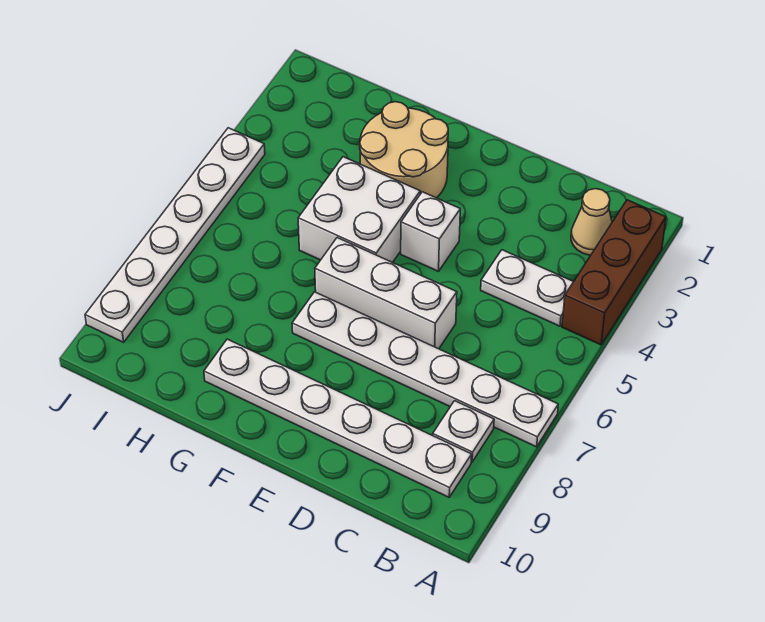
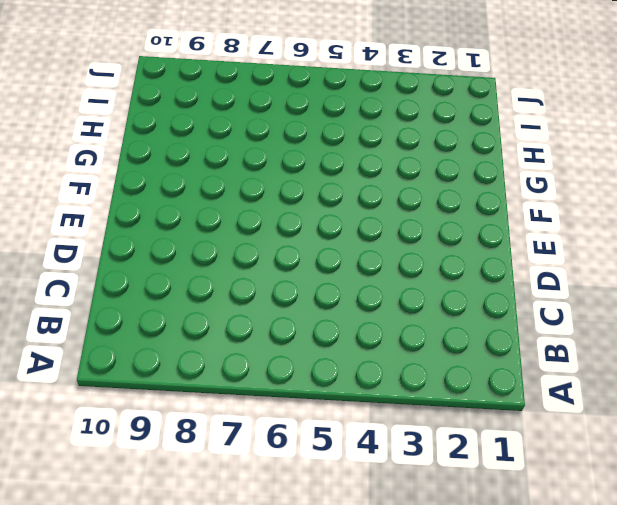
none -> brown 1x3 brick [562,200,666,345]
none -> white 1x6 plate [292,292,558,447]

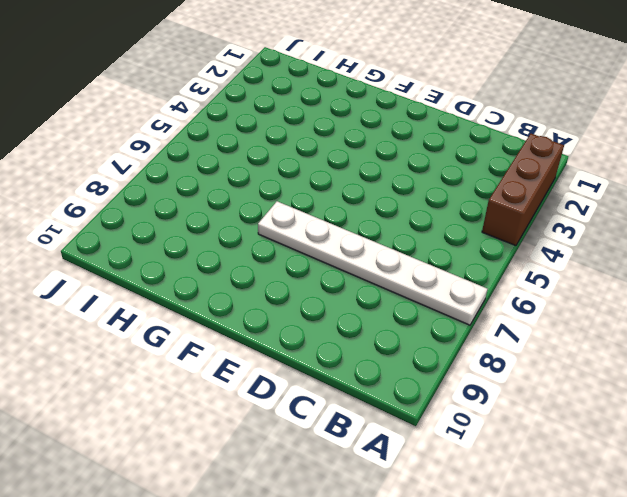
none -> tan 1x1 cone [571,189,612,255]
none -> white 1x2 plate [481,250,573,326]

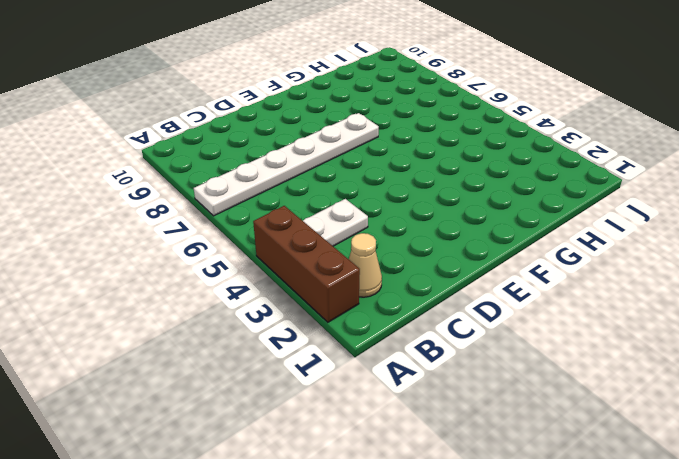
none -> white 1x1 plate [433,401,494,462]
none -> white 1x6 plate [204,339,472,497]

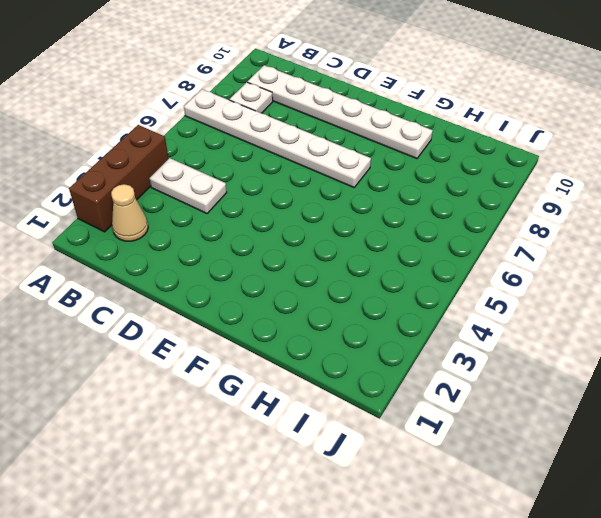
none -> white 1x3 brick [315,238,457,349]
none -> white 1x1 brick [401,192,460,271]

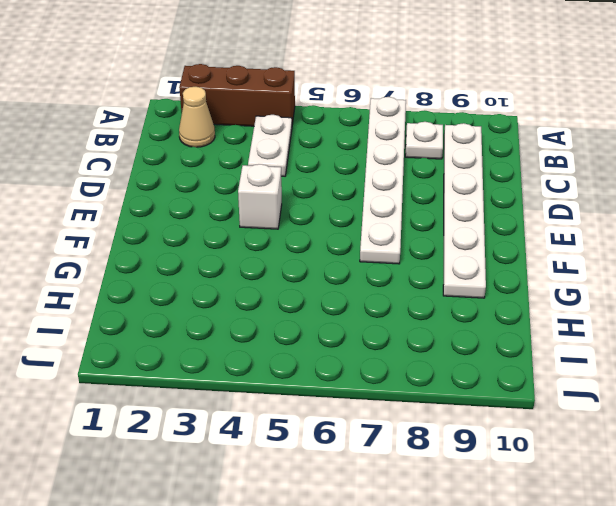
none -> white 1x3 brick [315,238,457,349]
none -> tan 2x2 round brick [360,102,448,198]

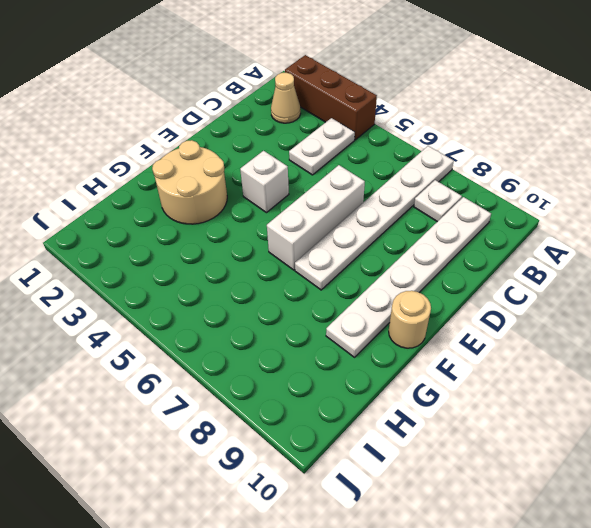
tan 1x1 round brick [389,291,431,348] -> none
none -> white 2x2 brick [298,157,420,263]
none -> white 1x6 plate [85,128,265,342]

